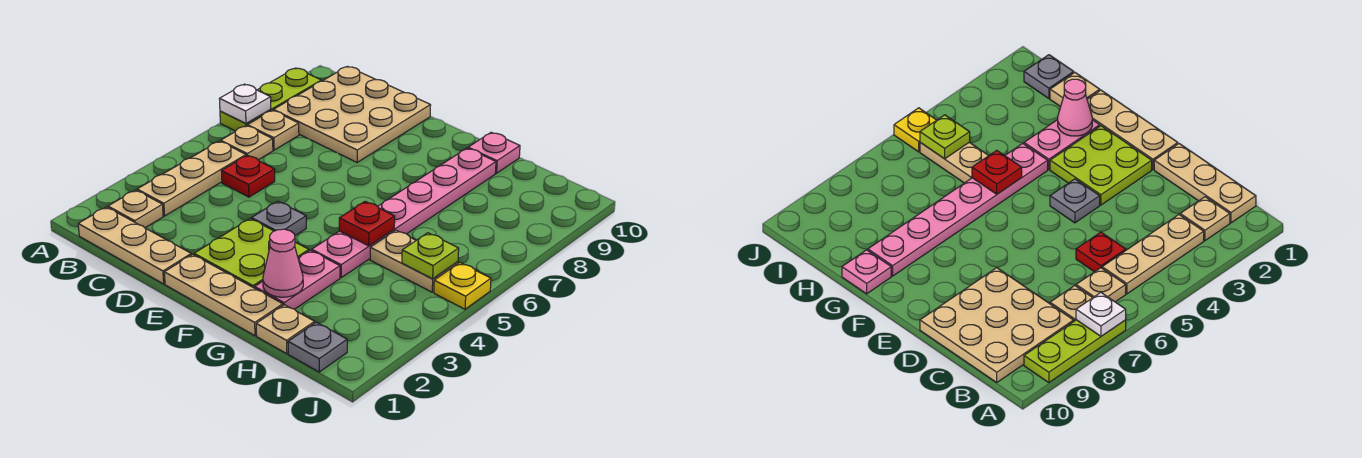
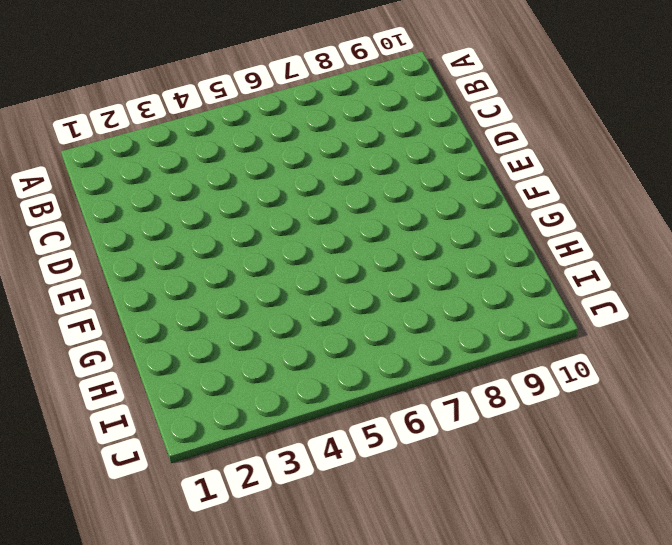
none -> lime 1x3 plate [220,68,321,131]
none -> tan 1x3 plate [78,207,191,284]
none -> tan 1x1 plate [108,190,163,228]

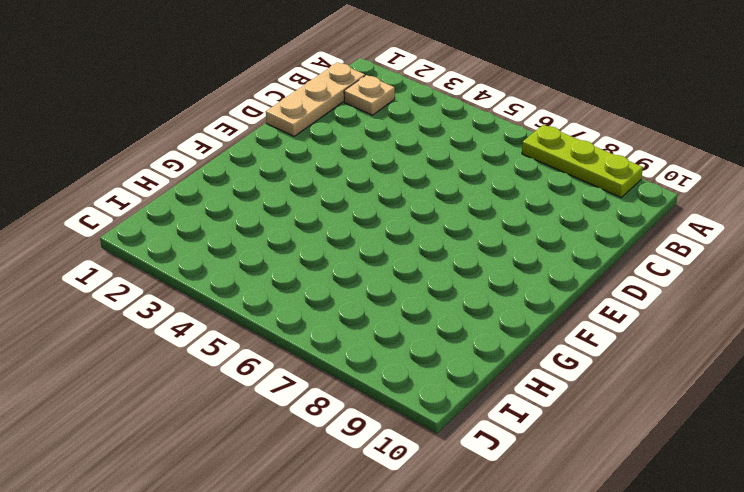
none -> tan 1x3 plate [137,141,246,216]
none -> tan 1x1 plate [221,126,273,160]
none -> tan 1x1 plate [247,110,299,150]

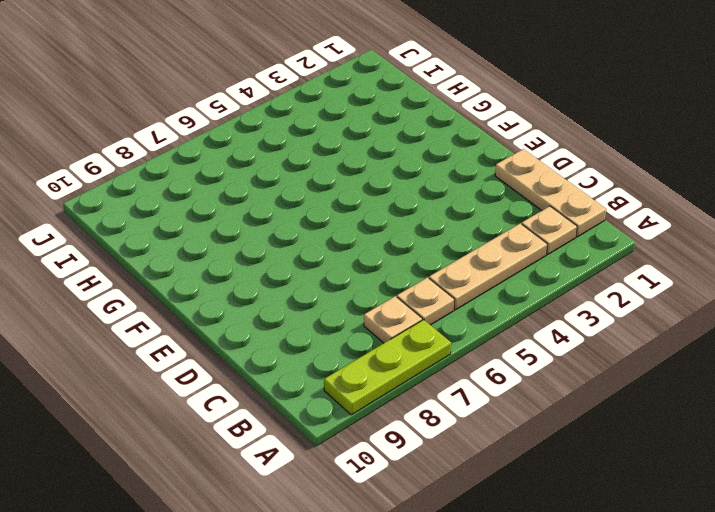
none -> tan 3x3 plate [273,66,431,162]
none -> red 1x1 plate [222,155,275,197]
none -> tan 1x3 plate [164,254,283,336]

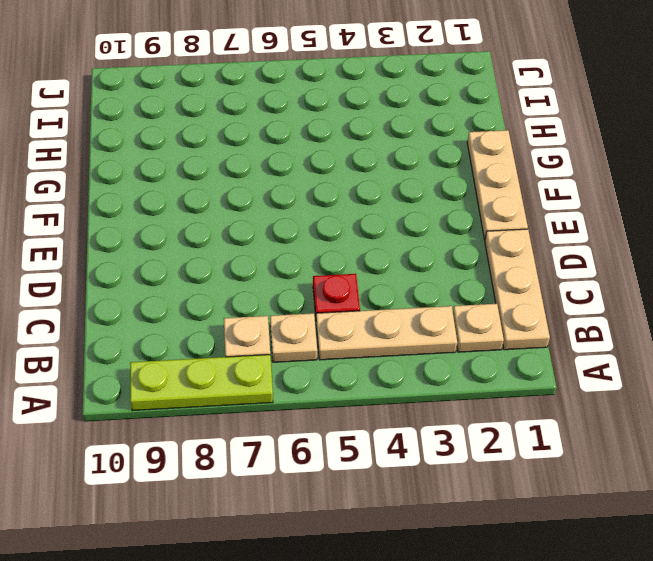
none -> tan 3x3 plate [273,66,431,162]
none -> lime 2x2 plate [194,219,309,288]
none -> grey 1x1 plate [251,201,306,236]

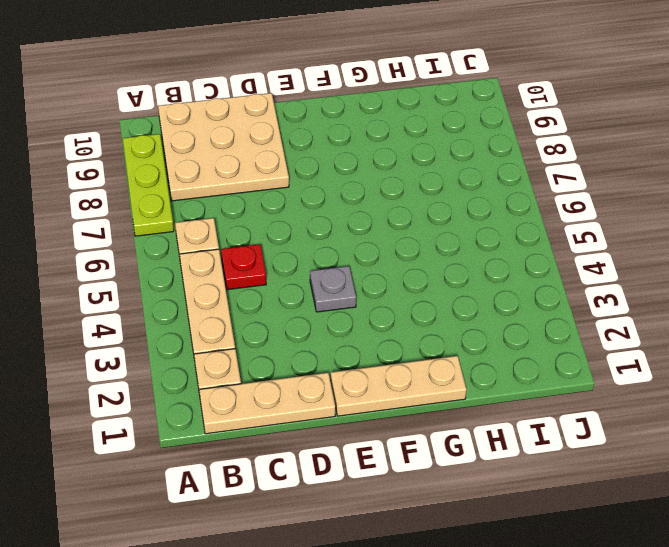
none -> tan 1x1 plate [247,110,299,150]
none -> lime 2x2 plate [194,219,309,288]
none -> pink 1x2 plate [255,250,340,309]

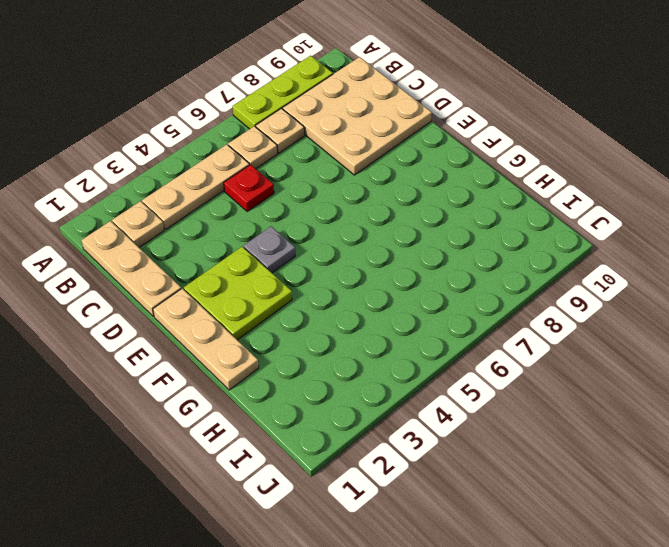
none -> pink 1x2 plate [255,250,340,309]
none -> pink 1x6 plate [312,148,496,277]
none -> pink 1x1 plate [468,132,520,173]

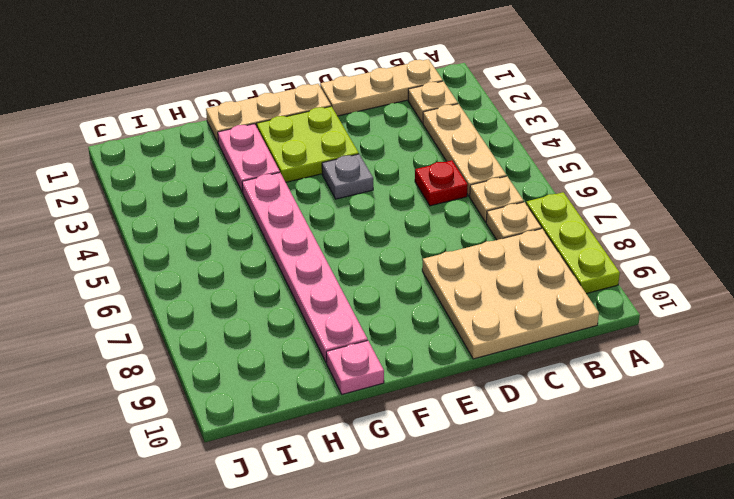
none -> tan 1x1 plate [256,305,315,354]
none -> tan 1x2 plate [370,230,458,292]
none -> grey 1x1 plate [288,322,347,372]

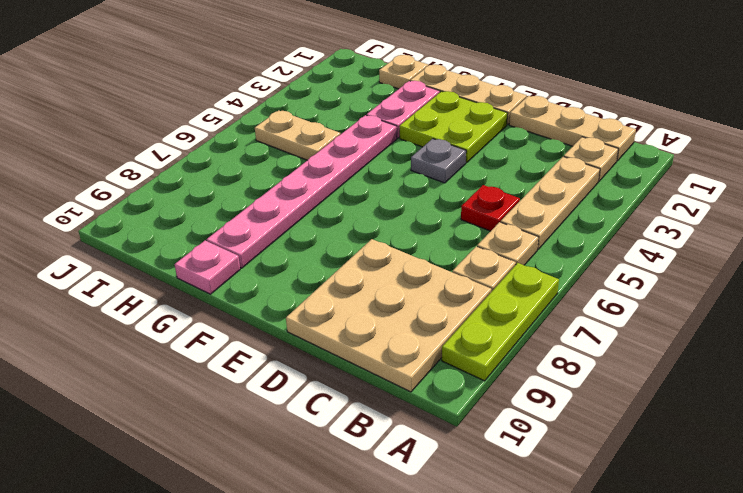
none -> grey 1x1 plate [288,322,347,372]
none -> yellow 1x1 plate [434,262,491,309]
none -> white 1x1 plate [219,84,271,124]

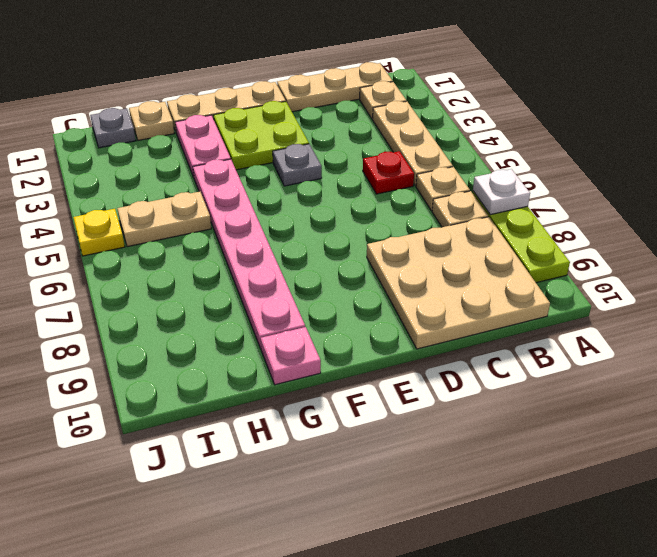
none -> pink 1x1 cone [263,229,303,297]
none -> red 1x1 plate [339,201,395,246]
none -> lime 1x1 plate [402,233,459,279]

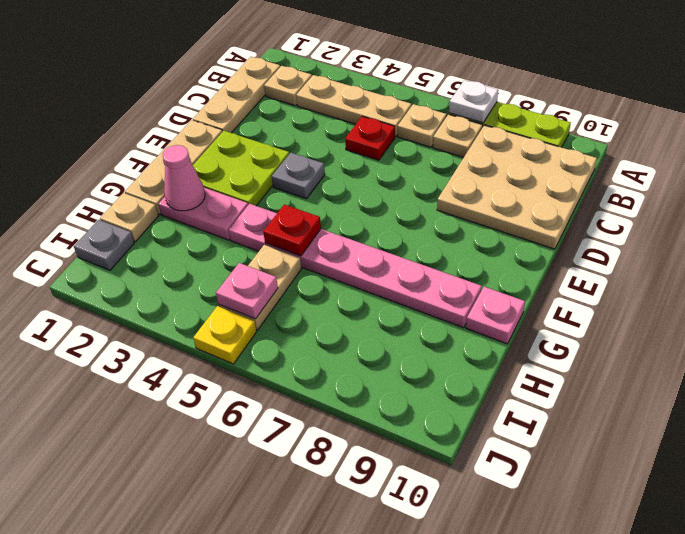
pink 1x1 plate [216,263,278,319] -> lime 1x1 plate [402,233,459,279]

